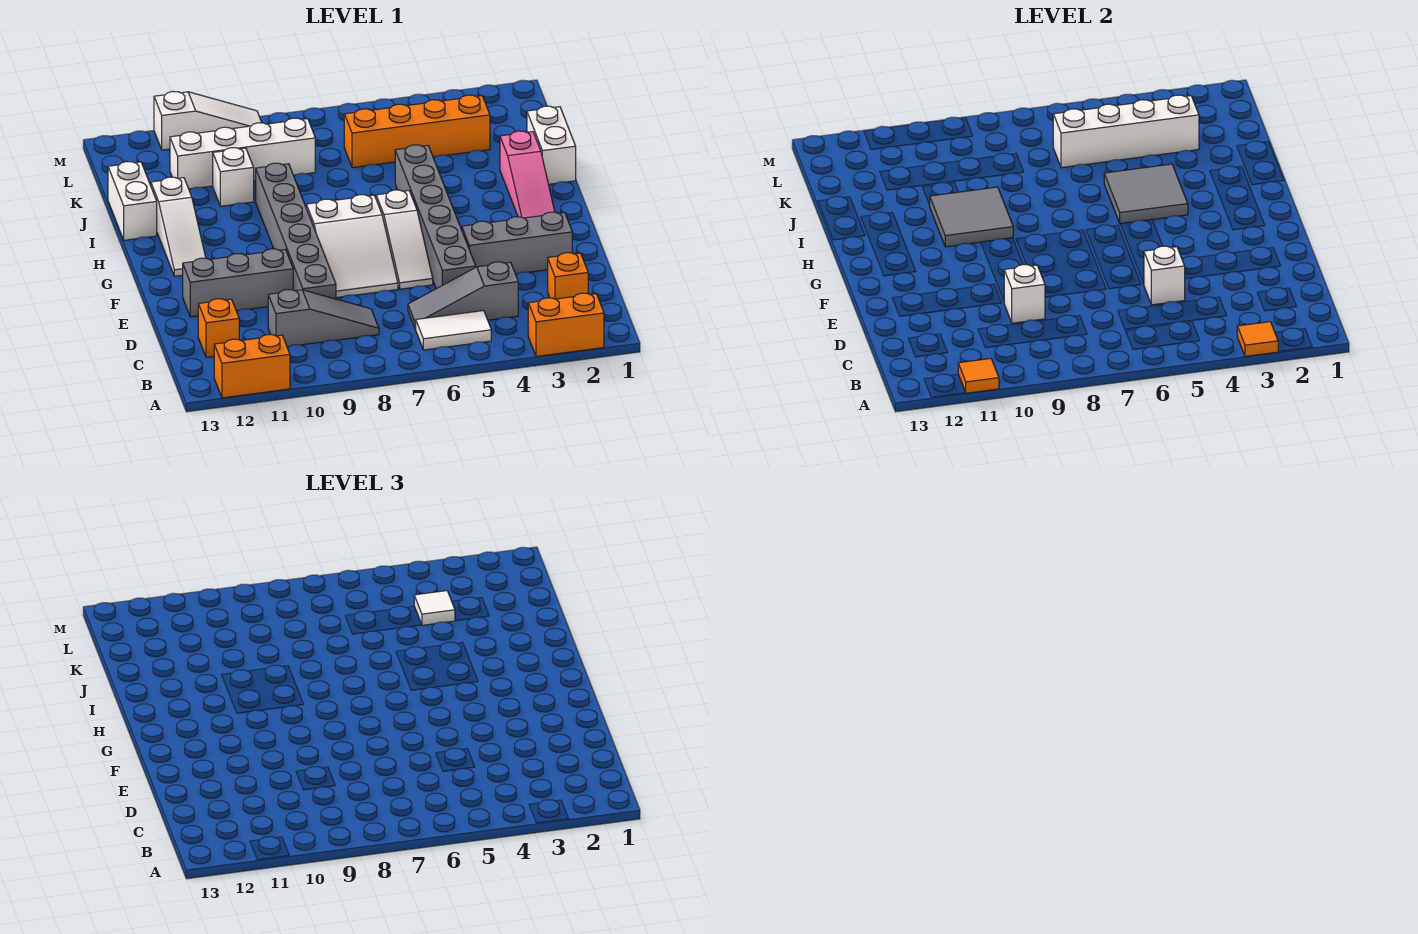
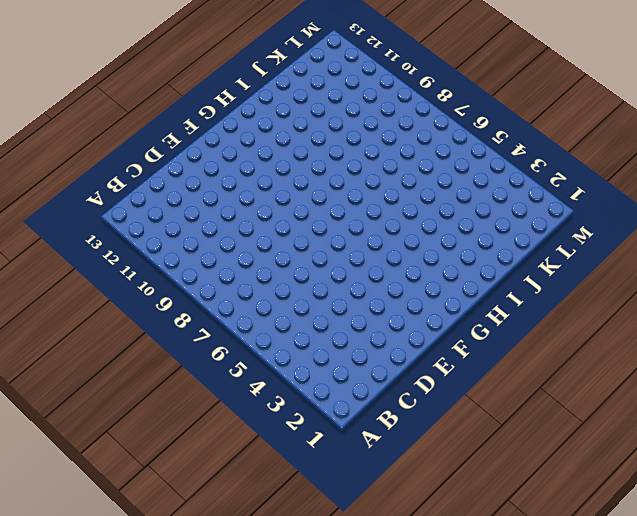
none -> orange 1x2 brick [528,293,604,356]
none -> orange 1x2 brick [214,335,290,398]
none -> white 1x2 tile [415,311,491,350]

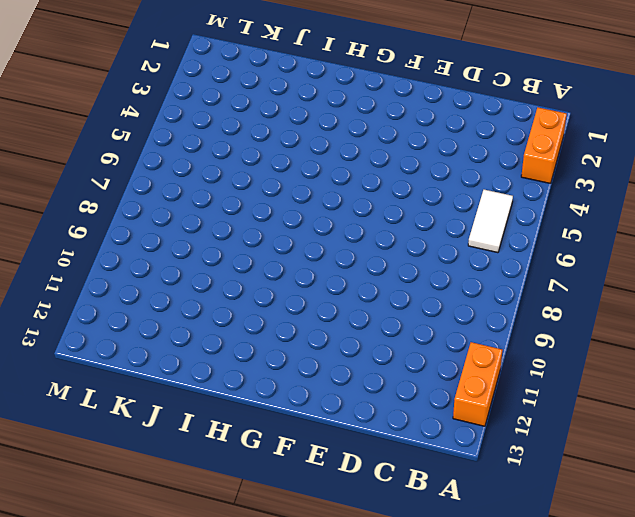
none -> orange 1x1 brick [548,253,588,299]
none -> grey 1x3 slope [408,262,518,329]
none -> grey 1x3 slope [268,290,379,347]

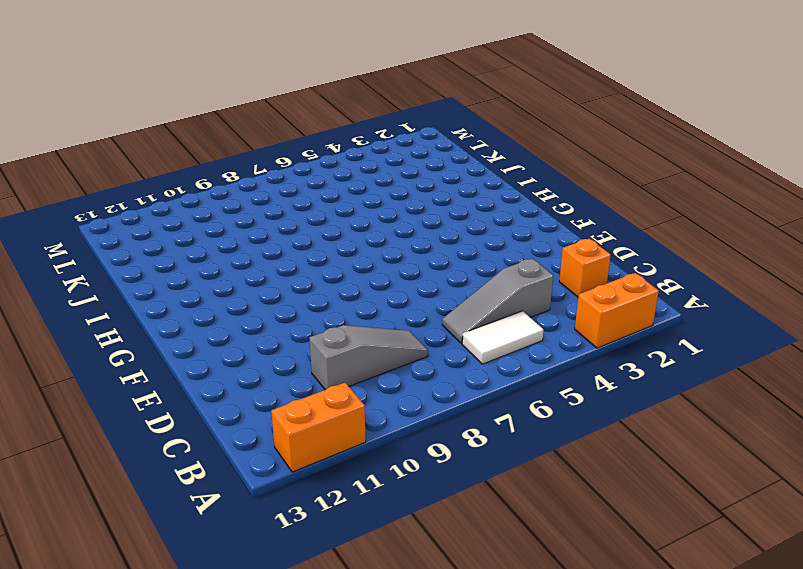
none -> orange 1x1 brick [198,299,239,357]
none -> grey 1x6 brick [395,145,476,289]
none -> grey 1x6 brick [256,163,336,299]

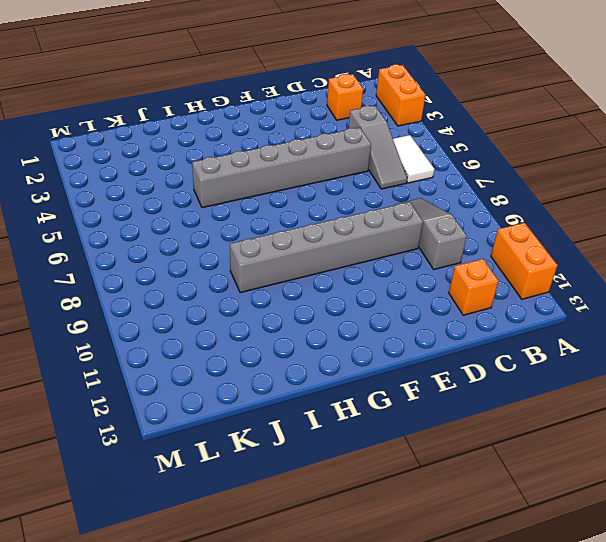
none -> grey 1x3 brick [462,212,572,274]
none -> white 1x3 slope [376,190,433,289]
none -> white 2x3 slope [306,195,398,298]

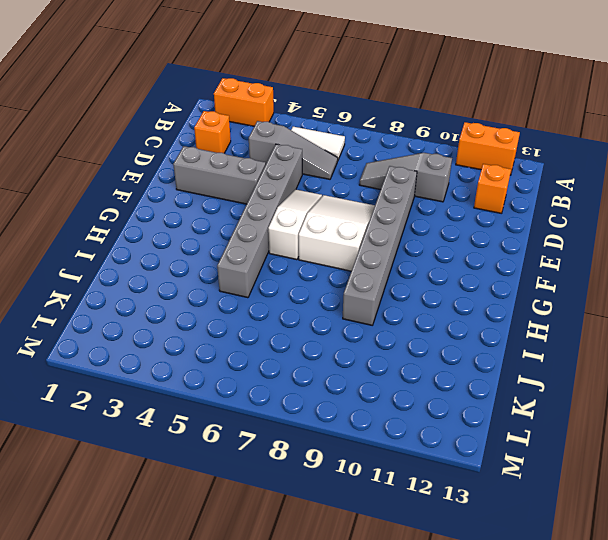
none -> grey 1x3 brick [183,249,293,317]
none -> pink 1x3 slope [500,131,555,218]
none -> white 1x3 slope [151,177,206,276]

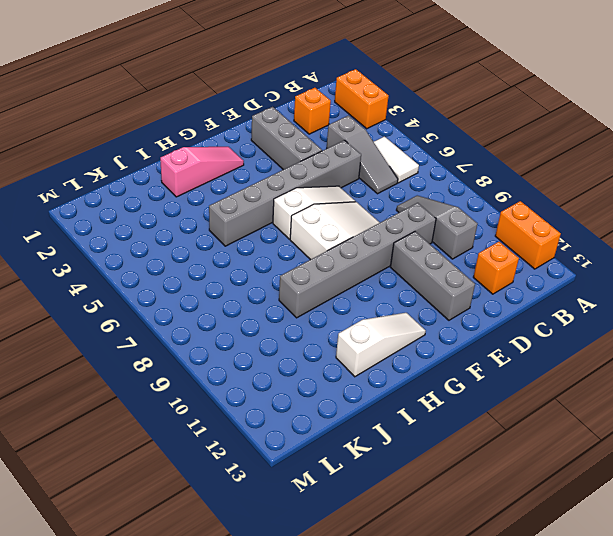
none -> white 1x2 brick [527,106,576,184]
none -> white 1x2 brick [108,161,157,240]
none -> white 1x1 brick [213,148,254,206]

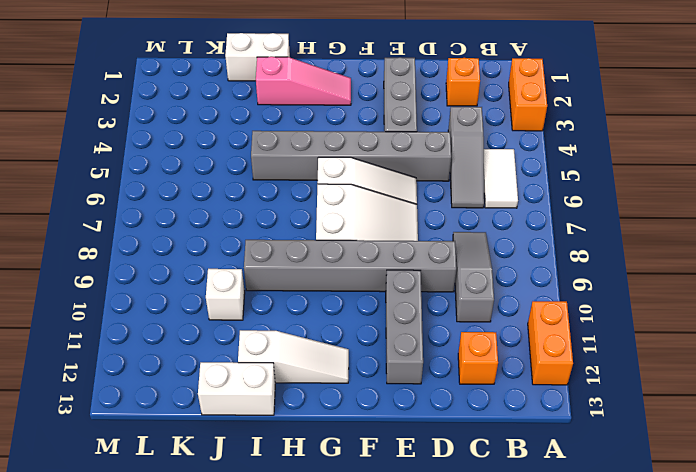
none -> orange 1x4 brick [344,95,490,168]
none -> white 1x4 brick [170,118,315,189]
none -> white 1x3 slope [154,91,262,150]

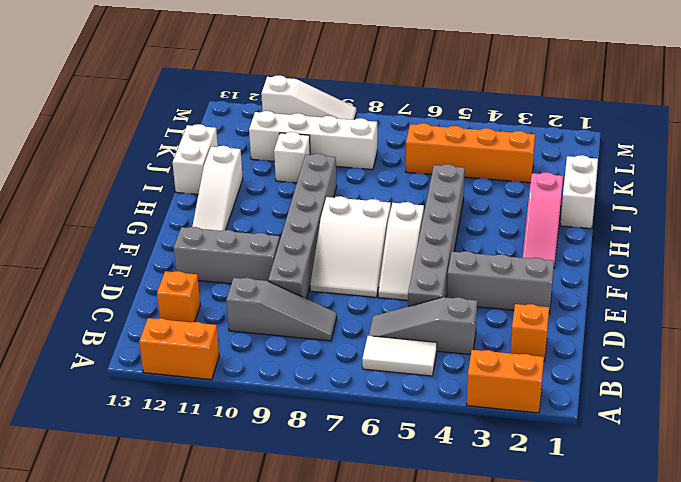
none -> orange 1x1 tile [1237,322,1278,356]
none -> orange 1x1 tile [958,359,999,393]
none -> white 1x1 brick [1144,246,1185,305]

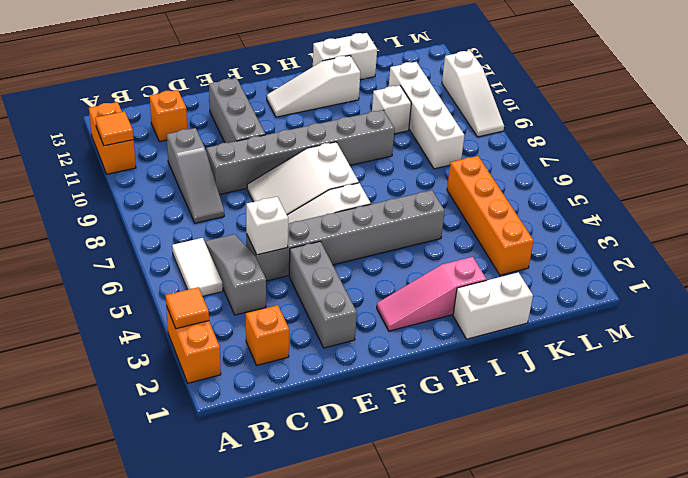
none -> white 1x1 brick [1004,265,1045,323]
none -> grey 2x2 tile [1104,164,1188,224]
none -> grey 2x2 tile [930,187,1013,247]

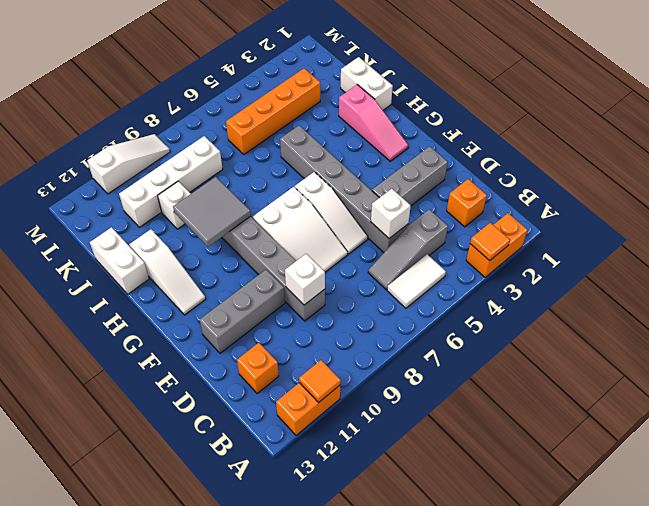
none -> grey 1x3 slope [268,290,379,347]
none -> grey 2x2 tile [1104,164,1188,224]
none -> white 1x4 brick [1053,95,1199,168]

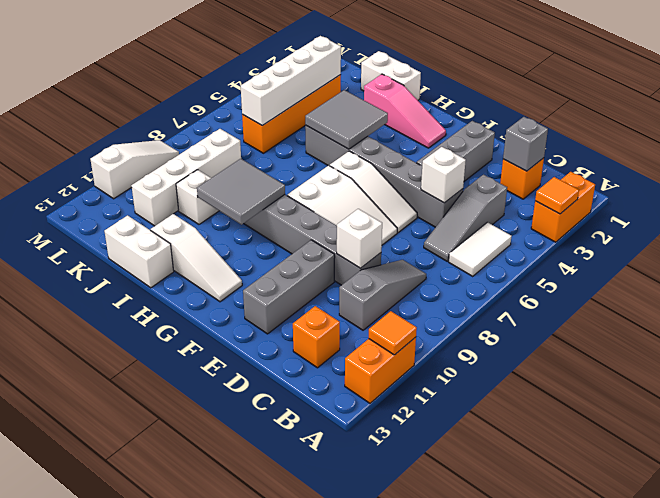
grey 1x1 brick [503,117,548,171] -> none
none -> white 1x1 tile [414,591,455,625]

